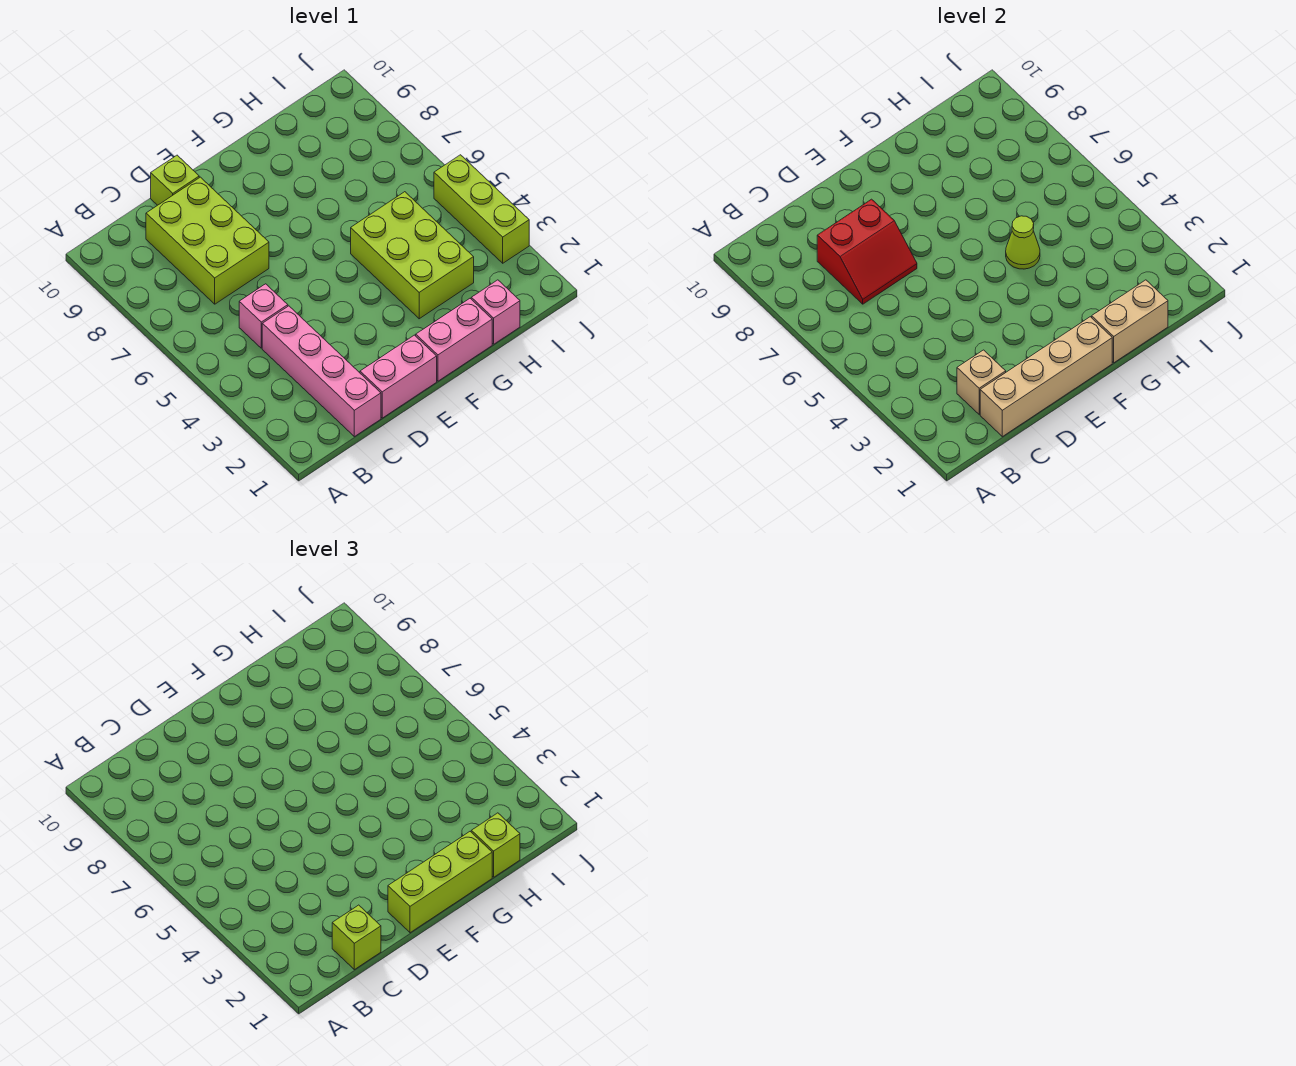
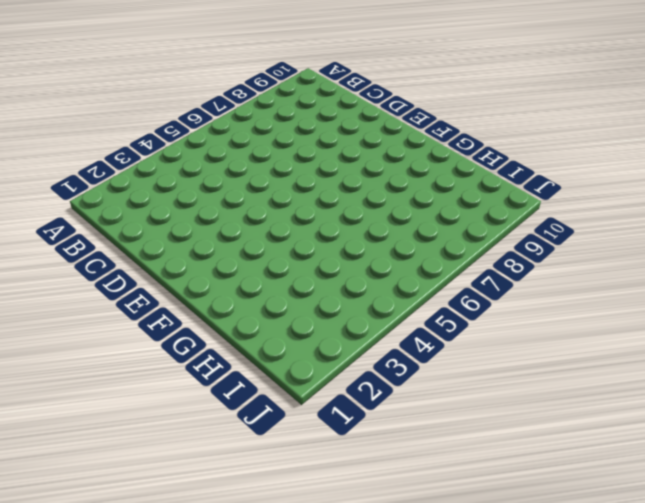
none -> pink 1x4 brick [262,306,381,437]
none -> pink 1x1 brick [239,284,288,348]
none -> lime 2x3 brick [146,177,269,304]

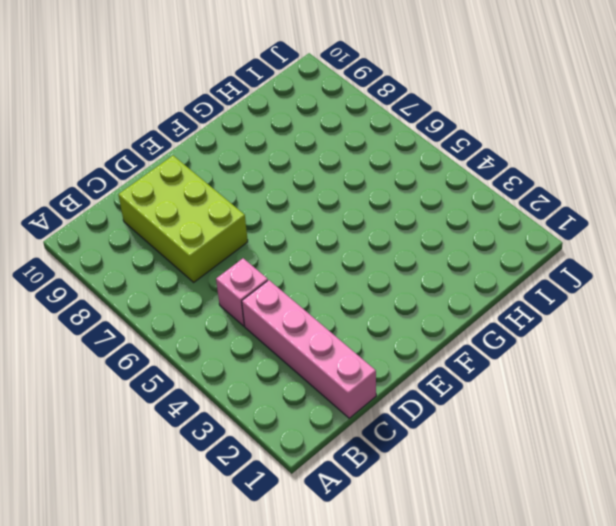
none -> pink 1x2 brick [360,335,437,418]
none -> lime 1x1 brick [151,155,199,205]
none -> pink 1x2 brick [416,299,492,381]

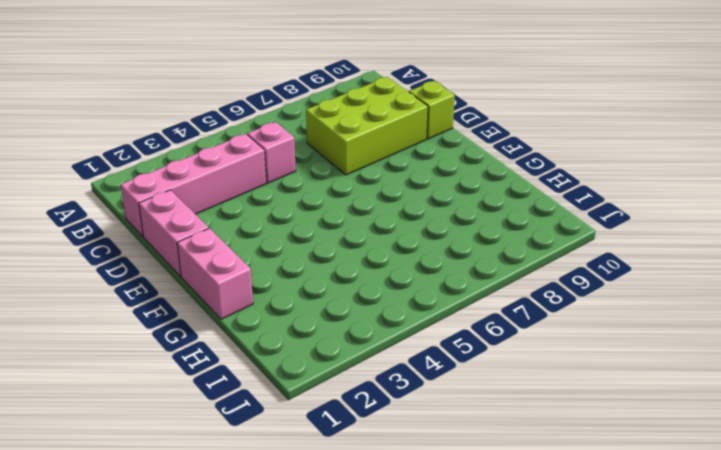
none -> lime 2x3 brick [351,192,474,319]
none -> pink 1x1 brick [471,280,520,344]
none -> lime 1x3 brick [434,155,529,263]

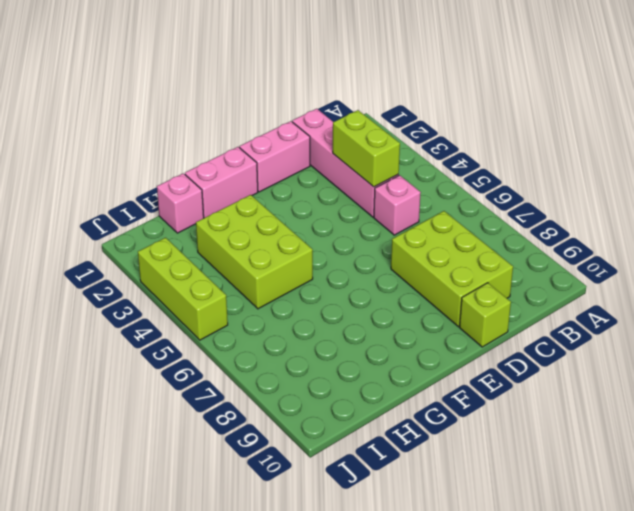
lime 1x2 brick [333,110,400,187] -> none
none -> tan 1x4 brick [980,317,1112,437]
none -> tan 1x1 brick [957,350,1006,414]
none -> red 2x2 slope [817,199,917,304]

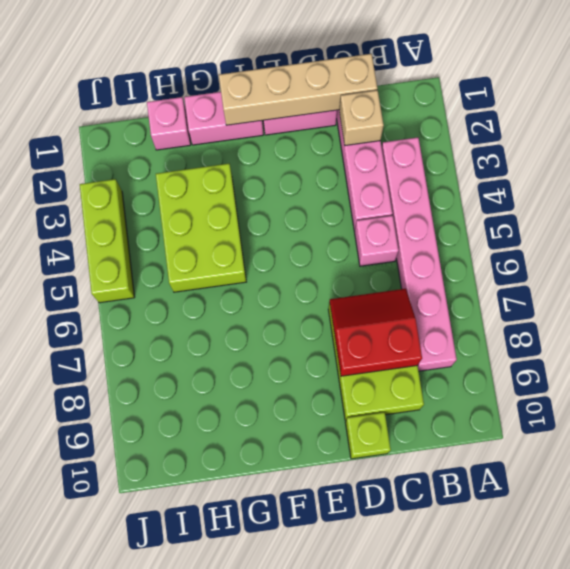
pink 1x6 brick [382,137,457,371] -> none
none -> tan 1x2 brick [1092,280,1168,363]
none -> lime 1x1 cone [1006,216,1040,269]
none -> lime 1x1 brick [332,905,381,970]

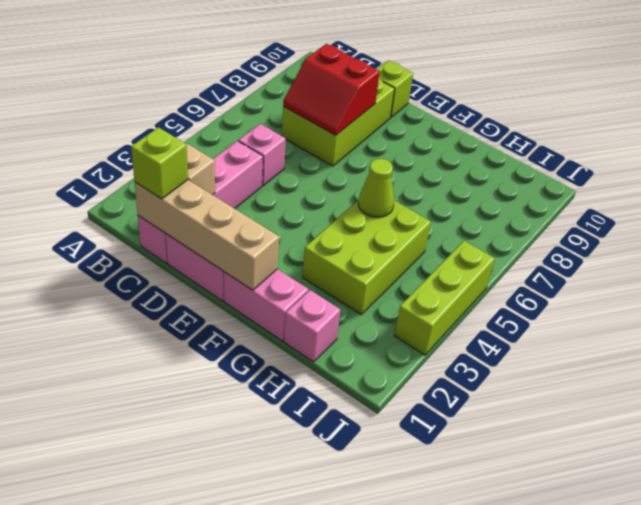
none -> tan 1x2 brick [1092,280,1168,363]
none -> lime 1x3 brick [388,832,492,933]
none -> lime 1x1 brick [471,813,520,877]

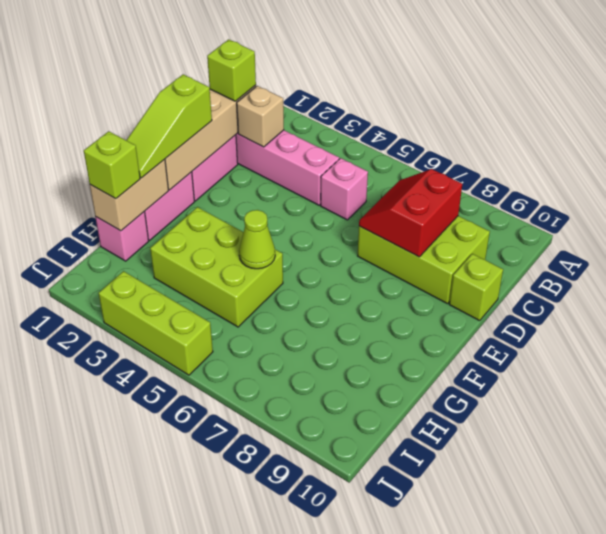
lime 1x3 slope [126,74,212,178] -> lime 1x3 brick [388,832,492,933]

